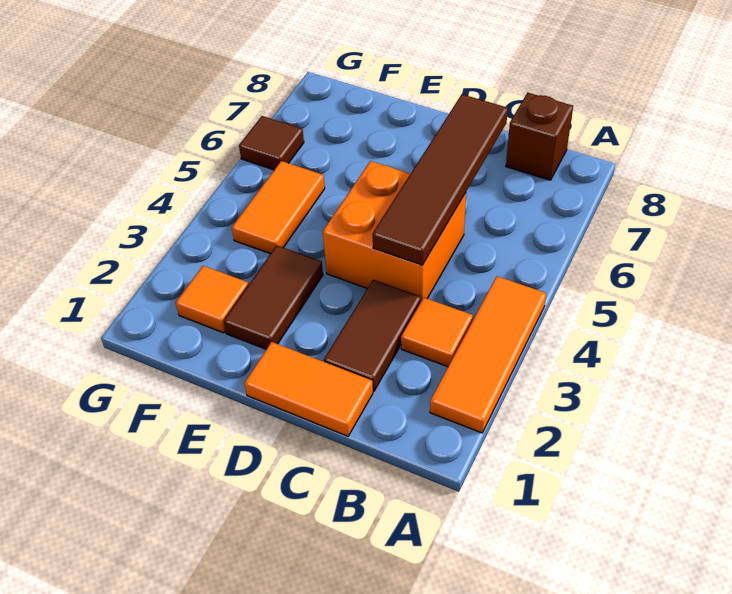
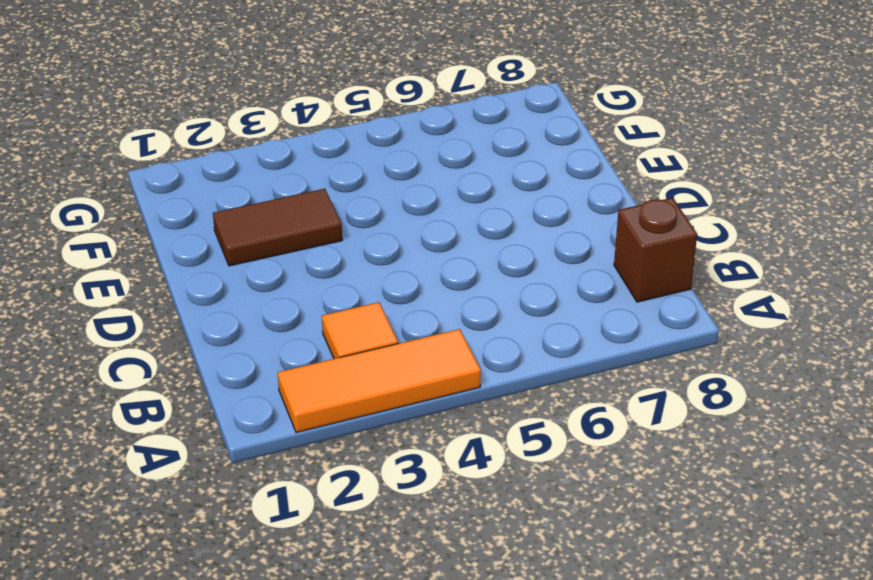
none -> orange 1x2 tile [244,342,373,436]
none -> brown 1x2 tile [324,280,421,391]

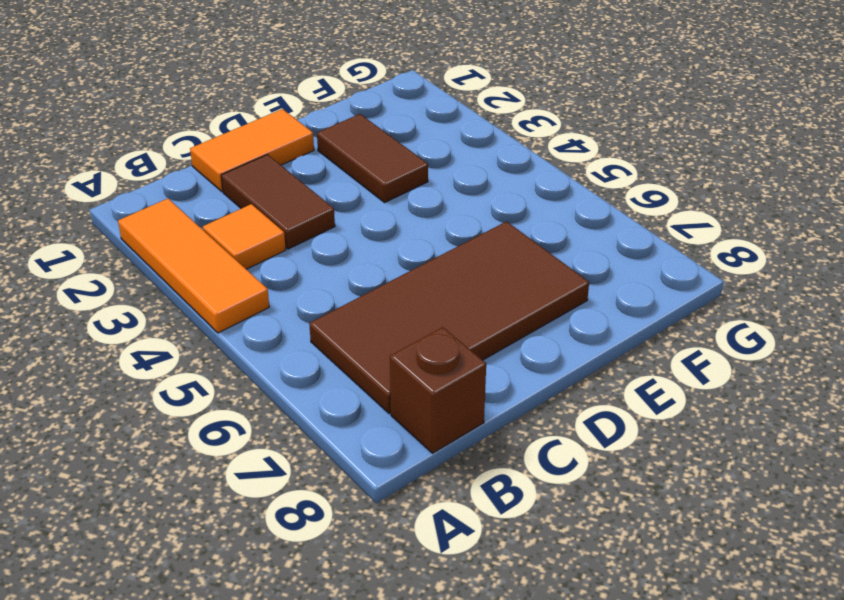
brown 2x4 tile [309,222,589,413] -> none
none -> orange 2x2 brick [323,161,466,301]
none -> orange 1x1 tile [176,266,248,333]

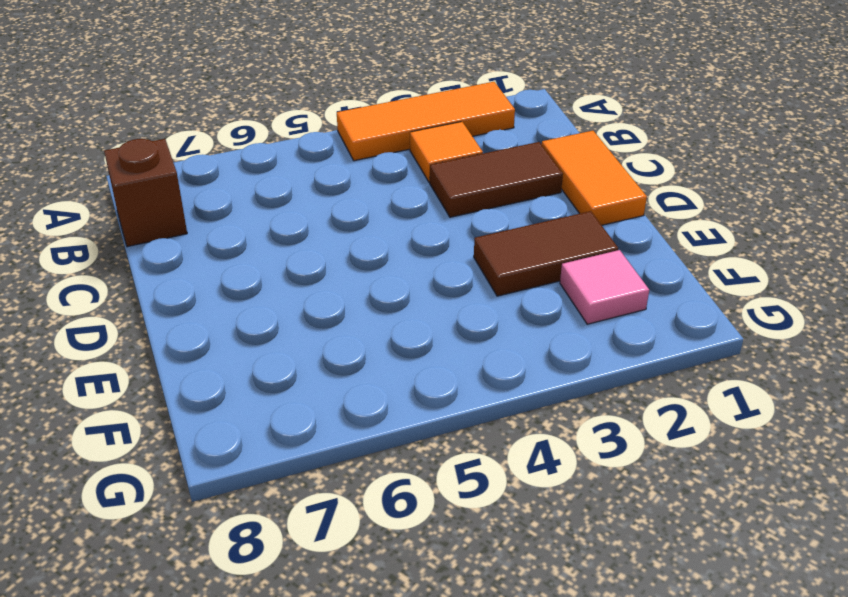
pink 1x1 tile [560,250,649,324] -> orange 1x1 tile [176,266,248,333]
none -> orange 2x2 brick [323,161,466,301]
none -> orange 1x2 tile [232,161,325,254]

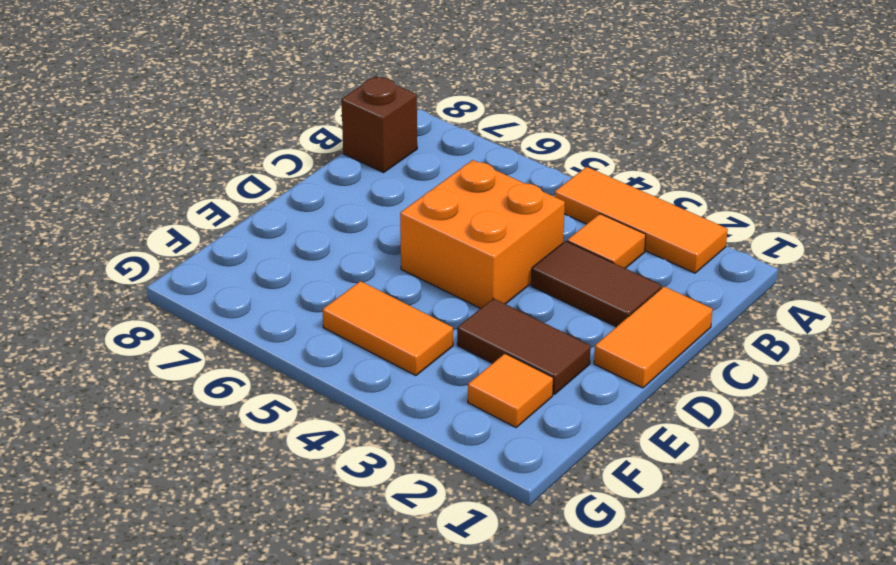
none -> brown 1x1 tile [239,116,304,170]
none -> brown 1x4 tile [373,94,508,265]

